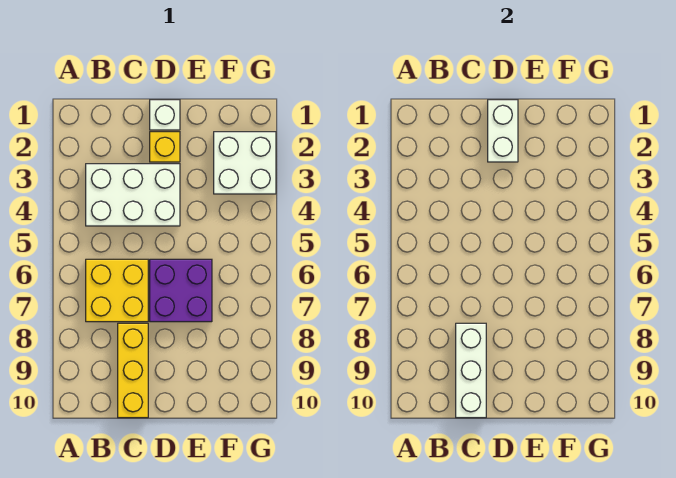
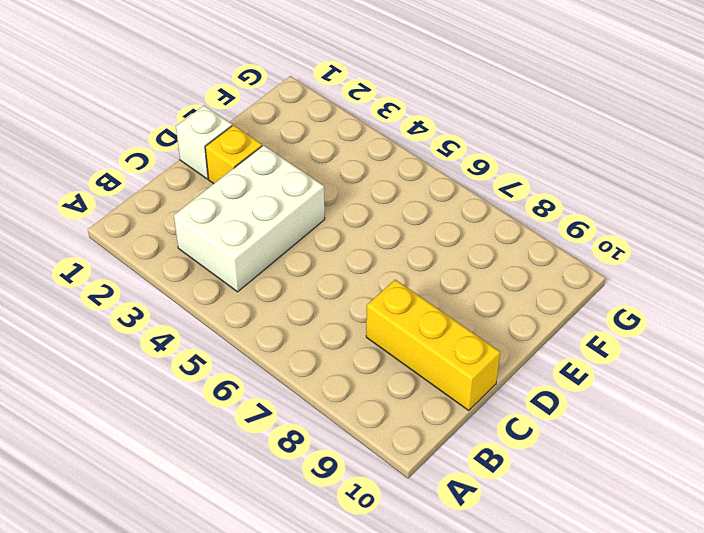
none -> yellow 2x2 brick [86,259,148,322]
none -> purple 2x2 brick [150,259,212,322]

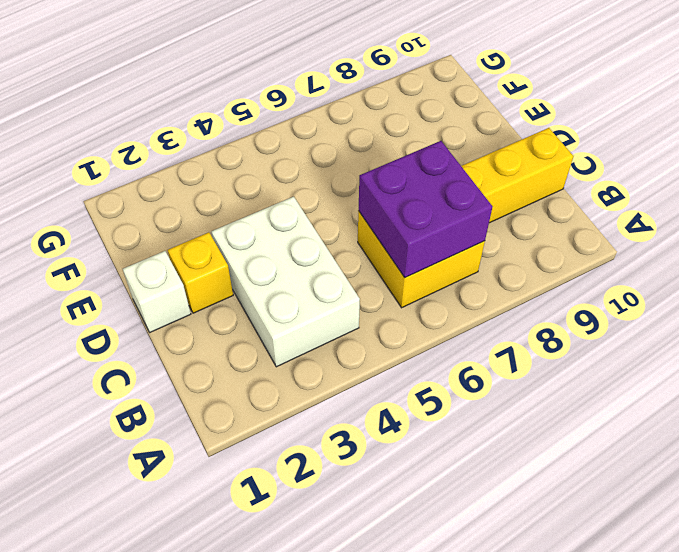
purple 2x2 brick [359,141,492,278] -> purple 2x2 brick moved to [150,259,212,322]
none -> white 2x2 brick [214,132,276,194]
none -> white 1x3 brick [456,323,486,418]

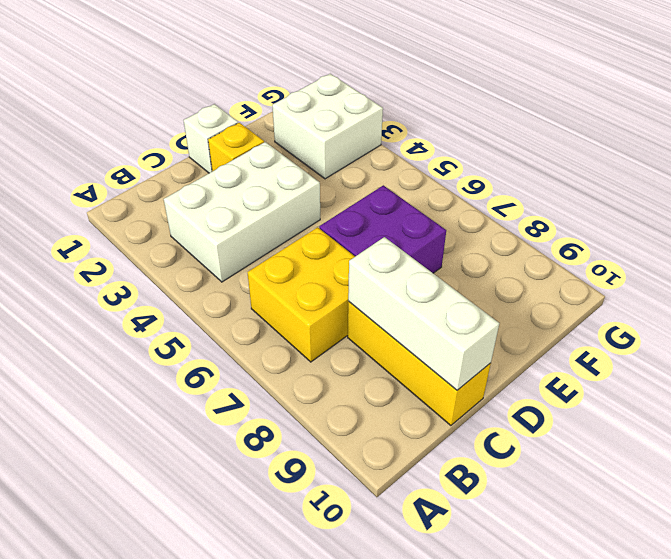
none -> white 1x2 brick [488,100,518,162]

